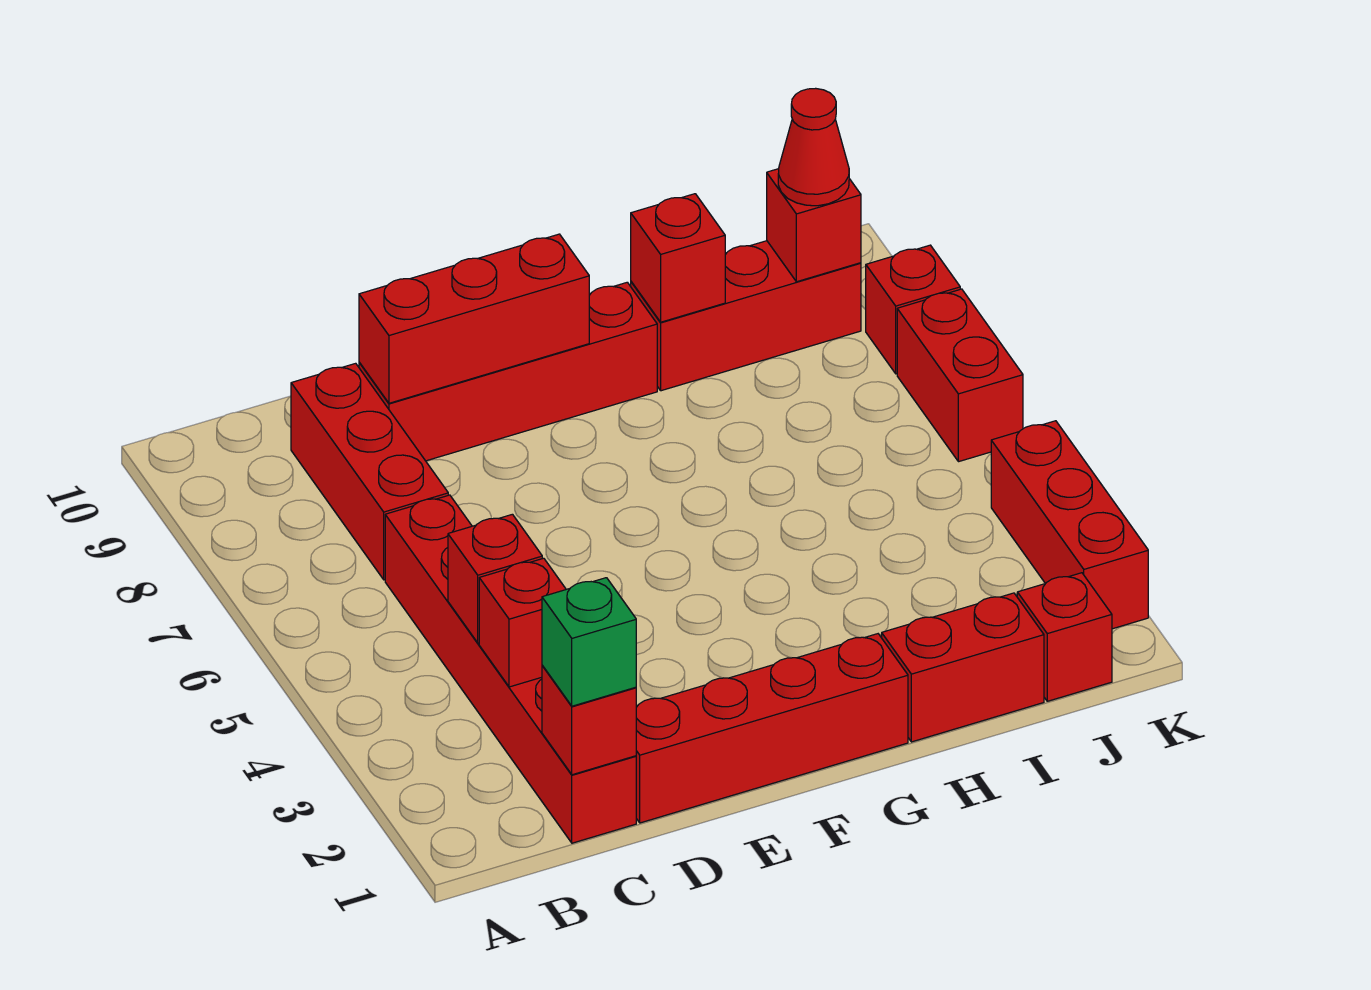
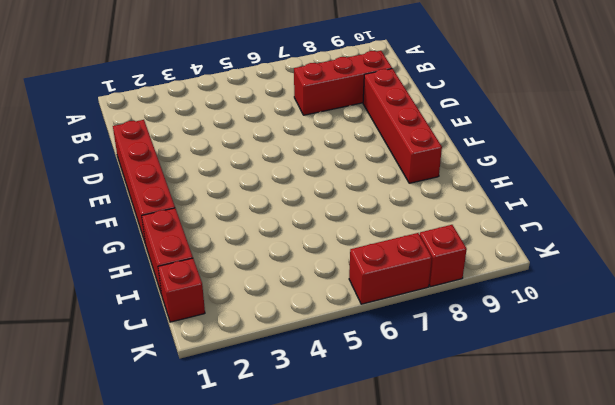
none -> red 1x6 brick [385,495,636,843]
none -> red 1x3 brick [631,241,861,391]
none -> red 1x3 brick [991,421,1148,629]

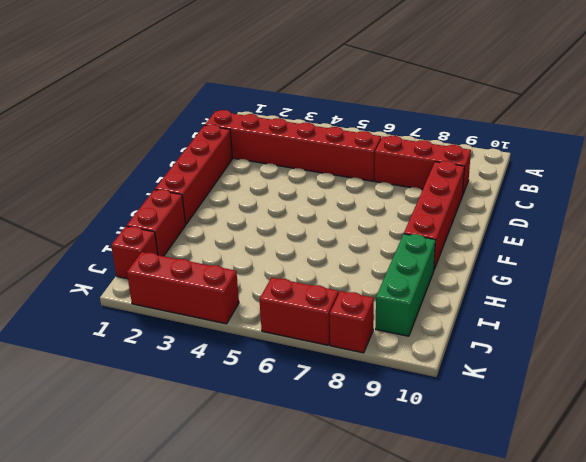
green 1x3 brick [376,234,436,336] -> red 1x3 brick [631,241,861,391]
none -> red 1x1 brick [542,665,636,775]
none -> red 1x1 brick [479,558,566,687]
none -> red 1x1 brick [448,514,542,643]

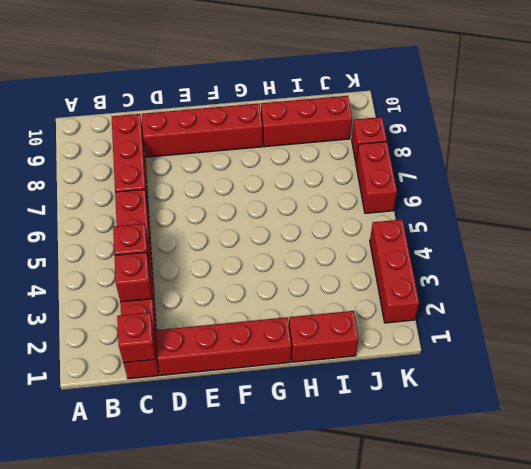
none -> red 1x1 brick [1017,573,1112,701]
none -> red 1x3 brick [359,234,589,403]
none -> red 1x1 brick [631,194,725,322]

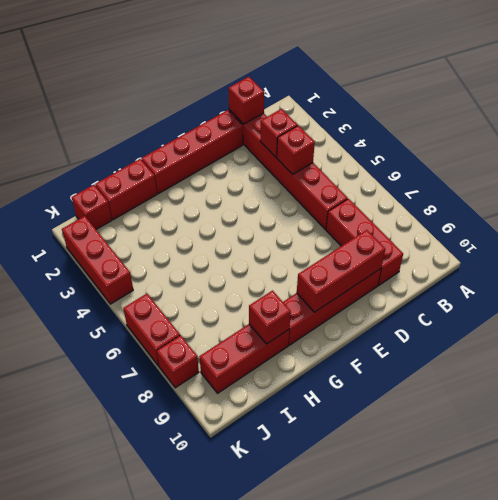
none -> red 1x1 brick [767,169,861,282]
none -> green 1x1 brick [542,578,636,706]
none -> red 1x1 cone [778,88,849,206]

